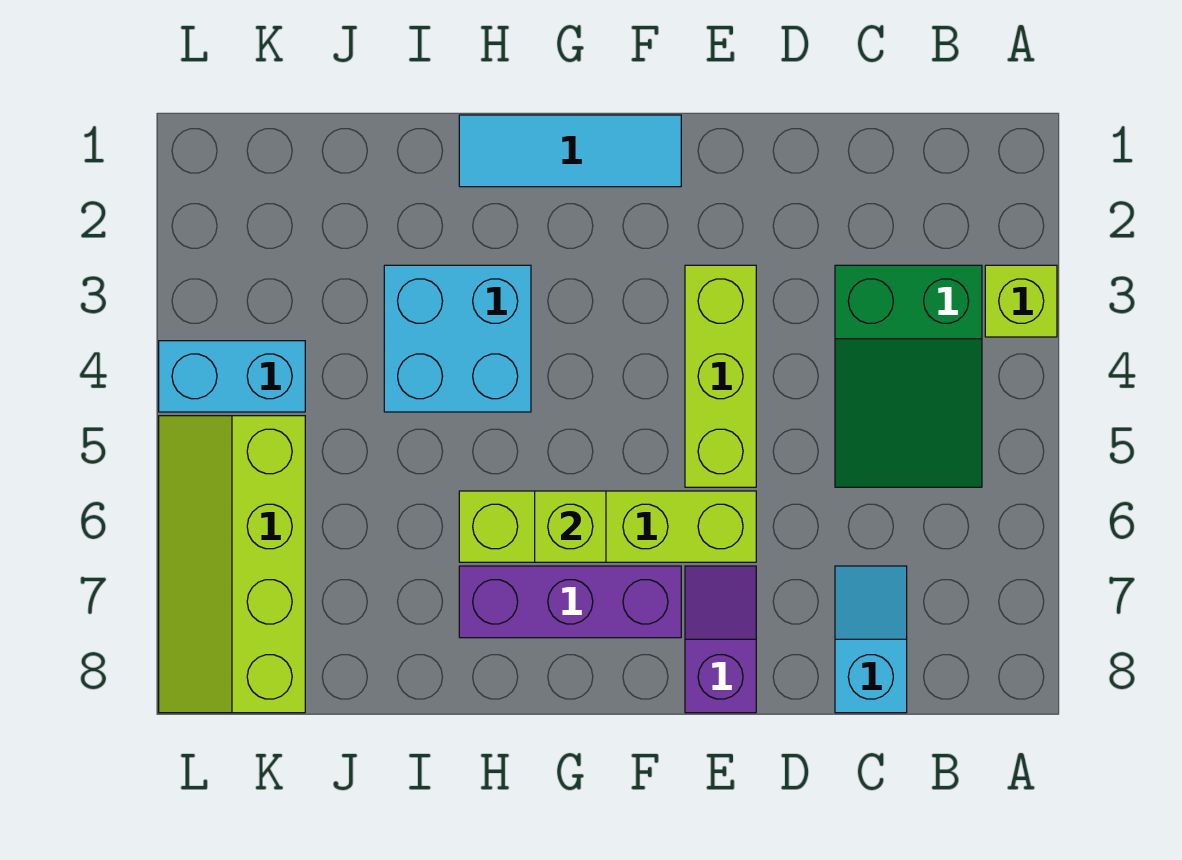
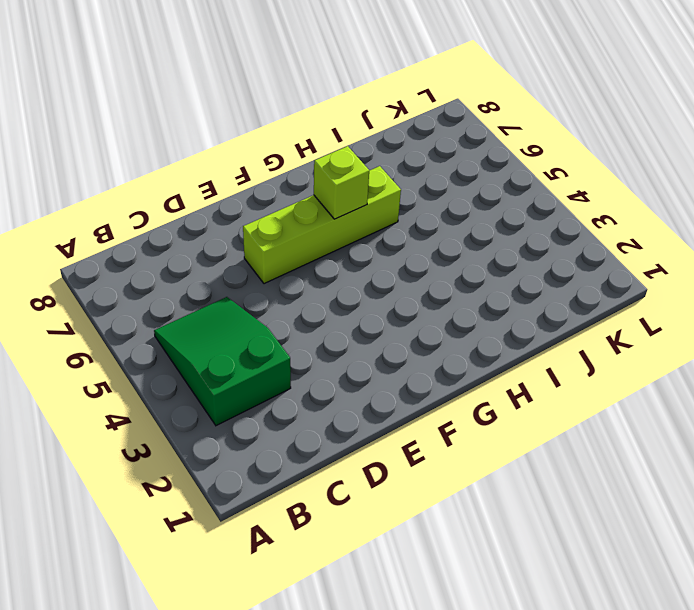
none -> lime 1x1 brick [985,265,1057,337]
none -> cyan 1x2 slope [835,566,907,713]
none -> lime 1x3 brick [685,265,756,487]

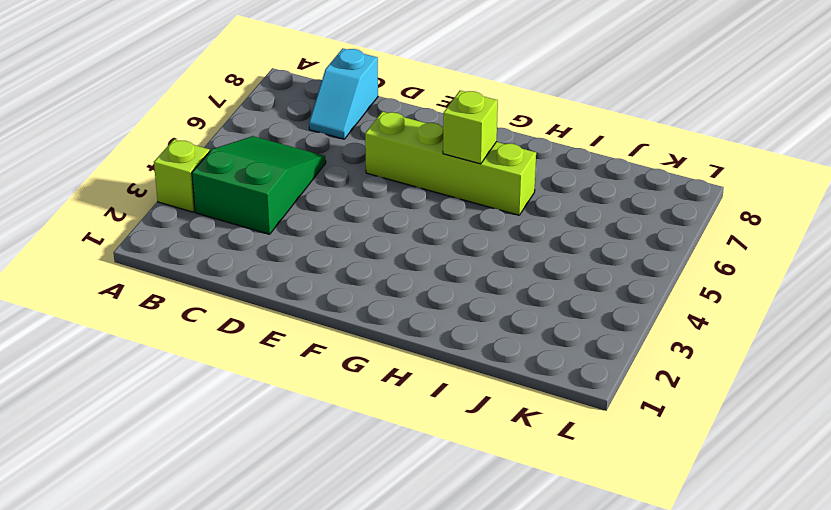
none -> lime 1x3 brick [685,265,756,487]
none -> purple 1x2 slope [685,566,756,713]
none -> cyan 1x3 tile [459,115,681,187]

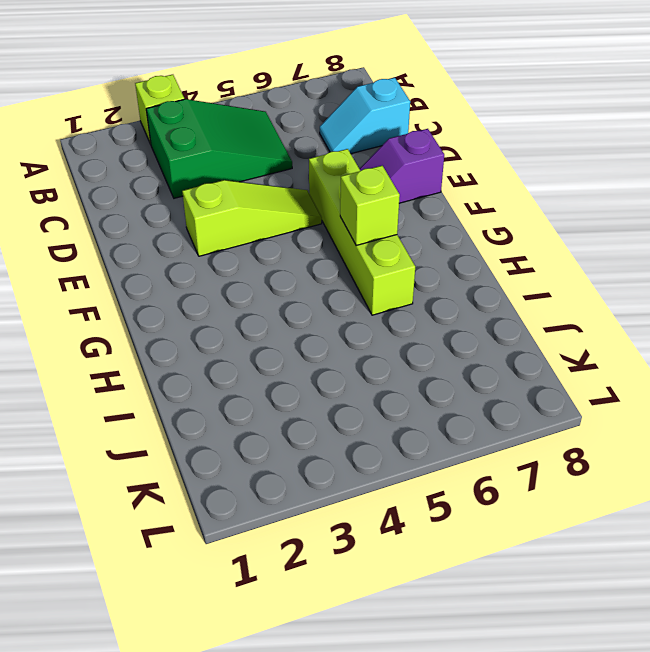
lime 1x3 slope [182,180,322,256] -> lime 1x3 brick [685,265,756,487]
none -> cyan 1x3 tile [459,115,681,187]
none -> purple 1x3 brick [459,566,681,638]
none -> cyan 2x2 brick [384,265,531,412]

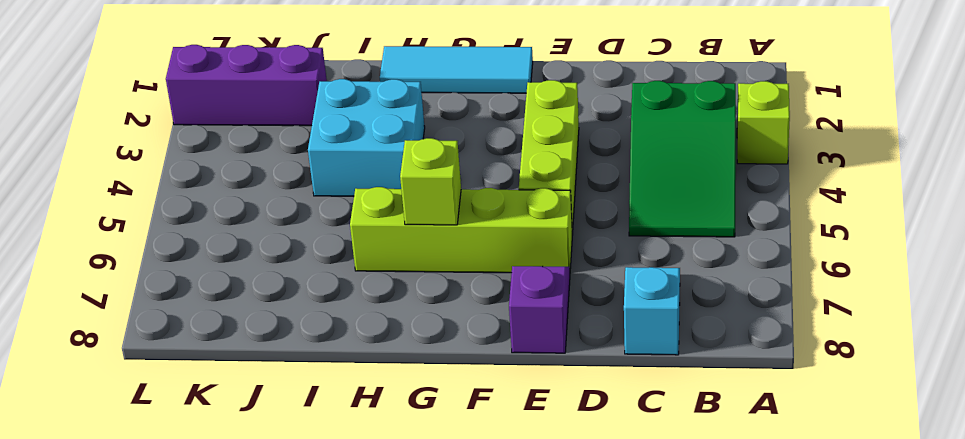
purple 1x3 brick [166,45,327,126] -> purple 1x3 brick moved to [459,566,681,638]
none -> cyan 1x2 brick [159,341,305,412]
none -> lime 2x4 slope [159,416,305,713]

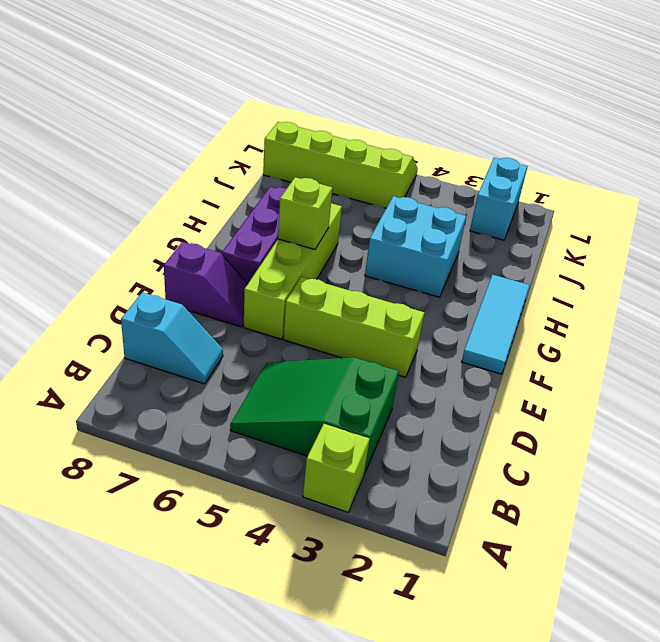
cyan 1x2 brick [470,158,528,240] -> cyan 1x2 brick moved to [159,341,305,412]

